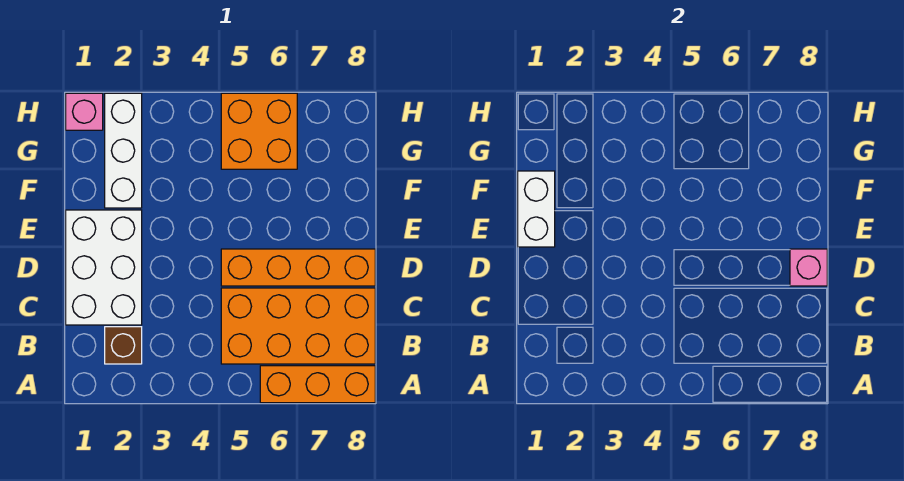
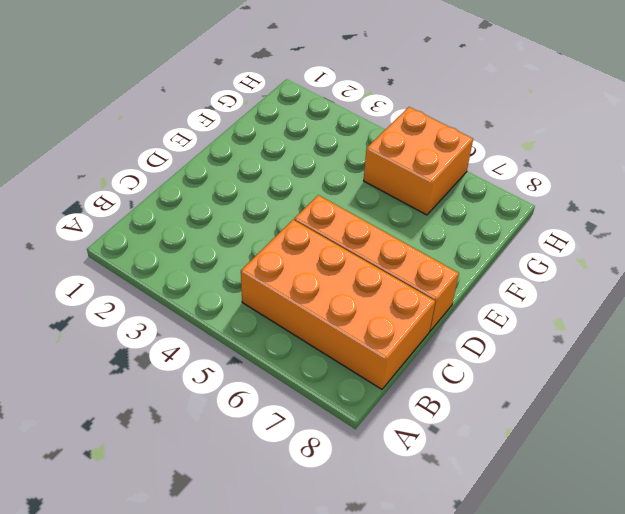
none -> orange 1x3 brick [260,366,375,403]
none -> brown 1x1 brick [105,327,142,364]

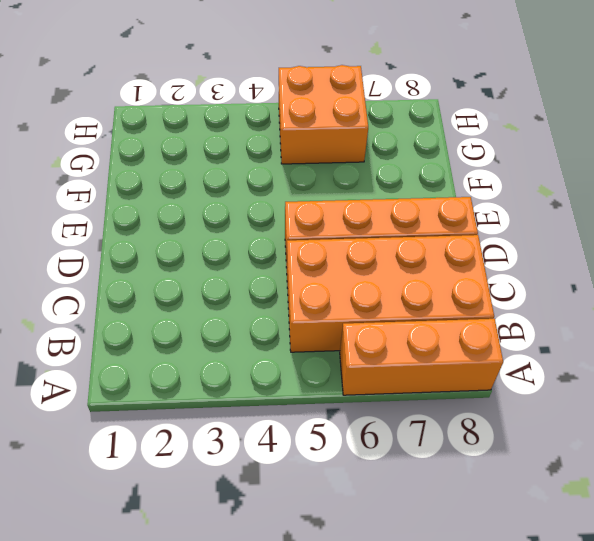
none -> brown 1x1 brick [105,327,142,364]
none -> white 2x3 brick [66,210,142,325]

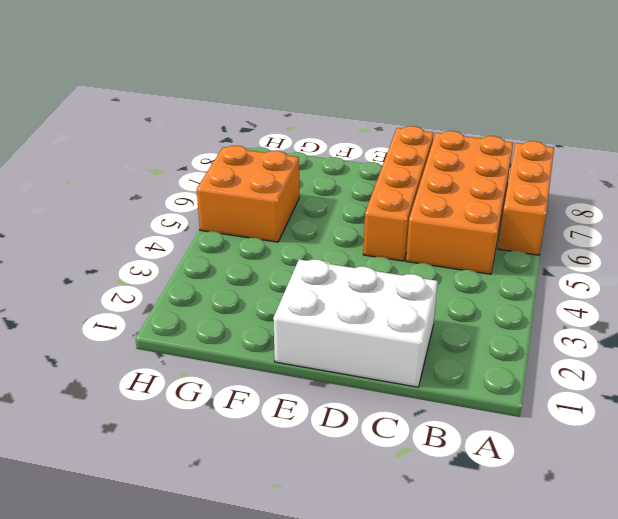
none -> brown 1x1 brick [105,327,142,364]
none -> white 1x3 brick [105,93,142,208]

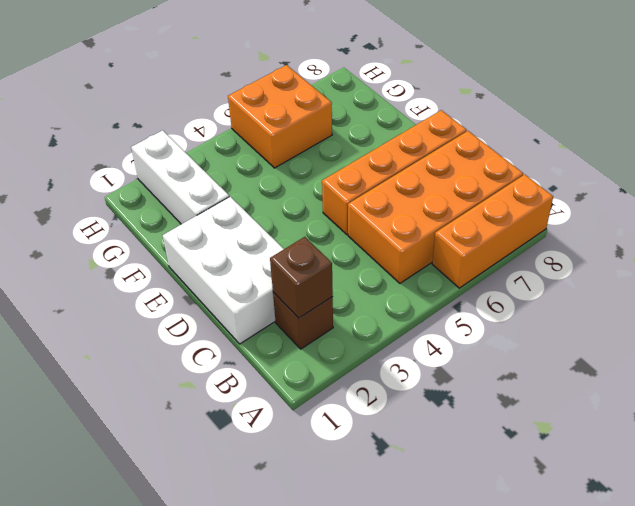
brown 1x1 brick [270,237,333,318] -> none
none -> pink 1x1 brick [66,93,103,130]
none -> pink 1x1 brick [790,249,827,286]

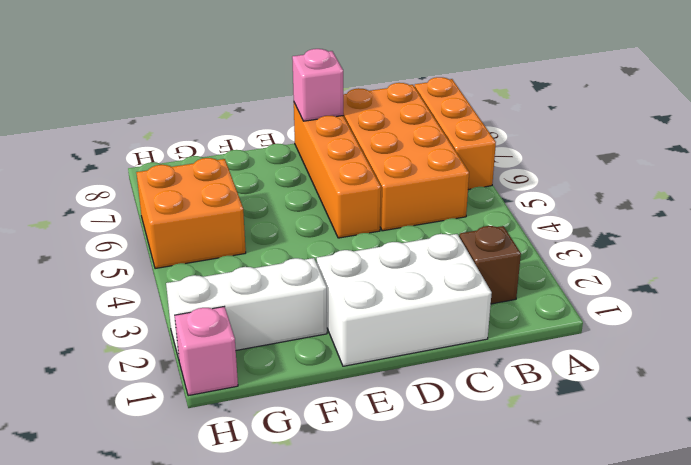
none -> white 1x2 brick [518,171,555,247]

